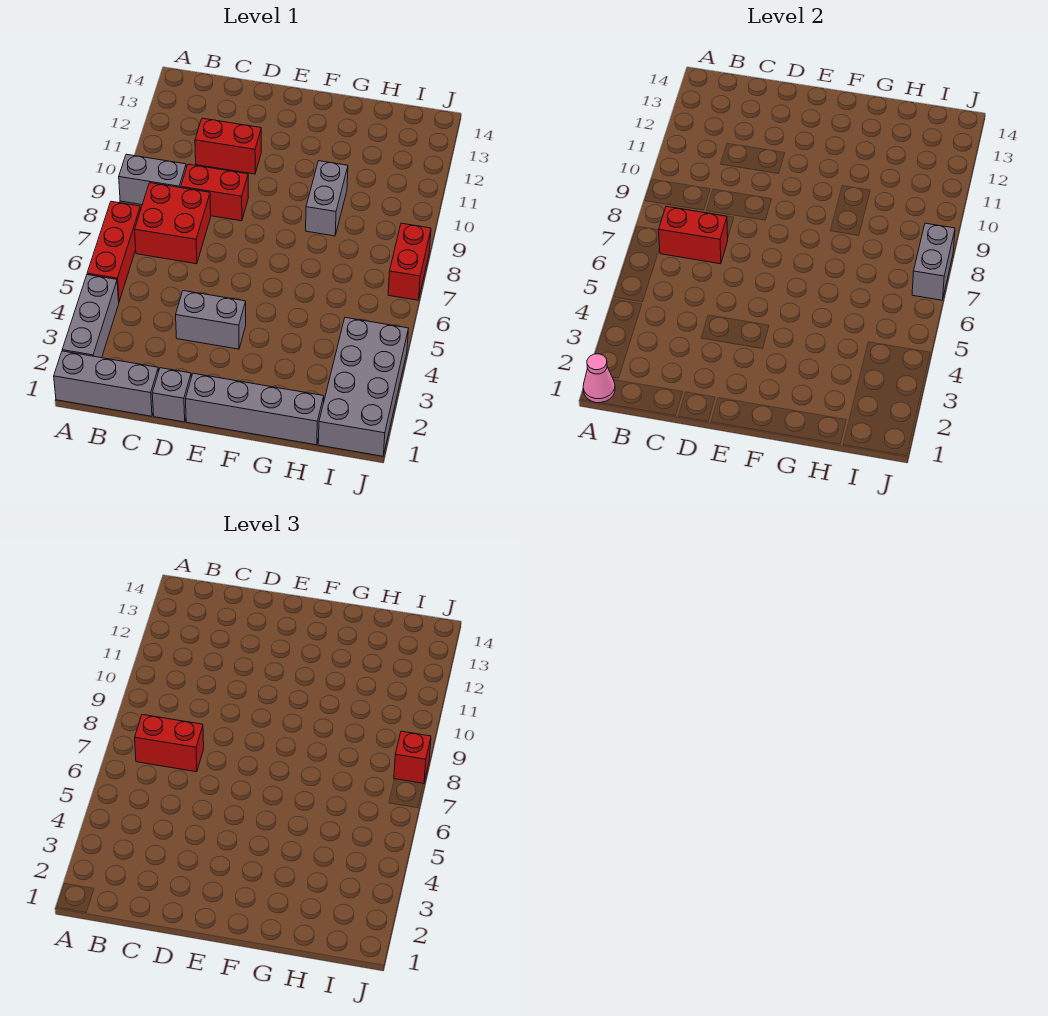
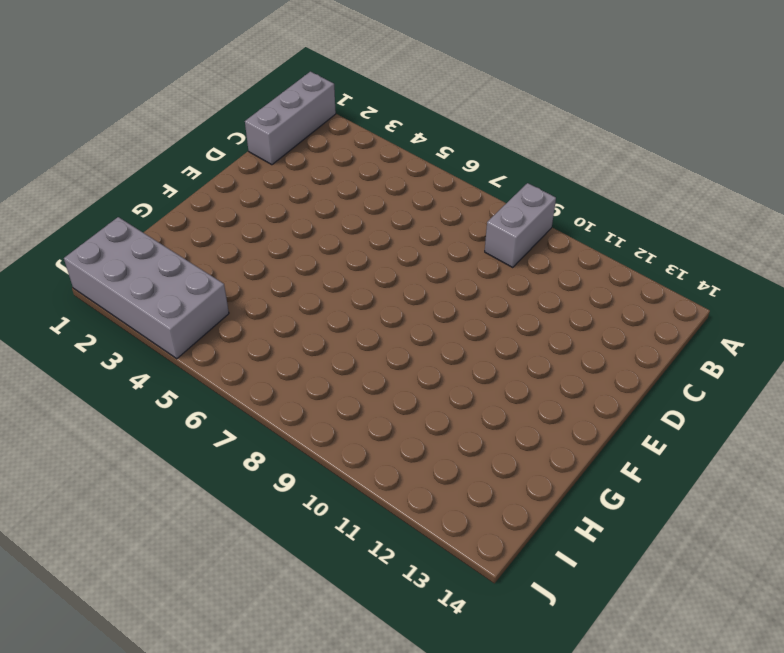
none -> grey 1x3 brick [62,275,119,358]
none -> red 1x3 brick [87,201,141,301]
none -> red 2x2 brick [135,183,211,264]

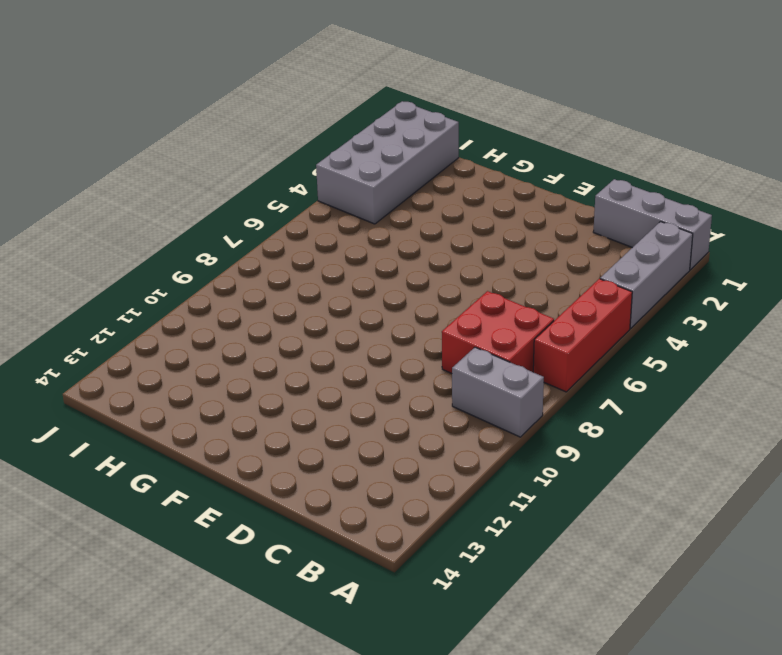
none -> red 1x2 brick [181,164,248,221]
none -> red 1x2 brick [195,118,261,174]
none -> grey 1x1 brick [152,368,191,422]

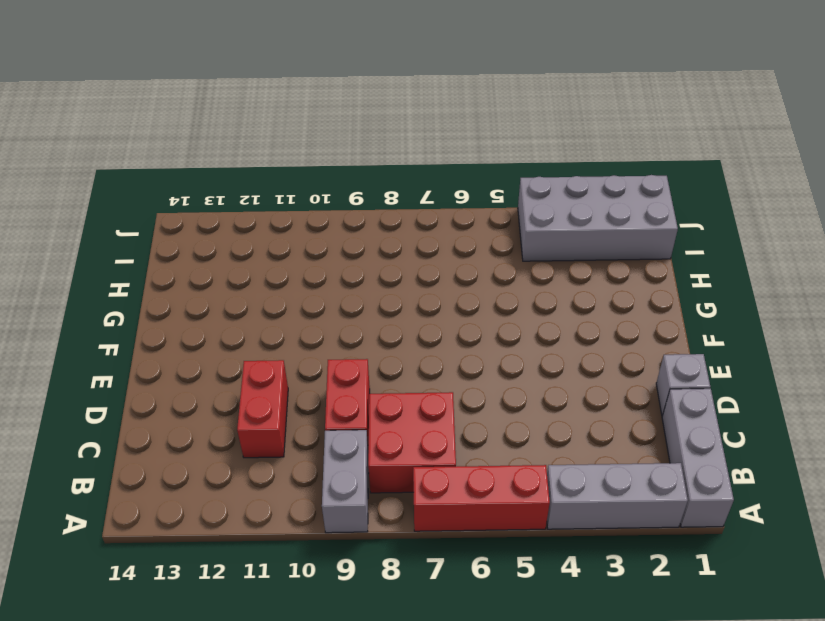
none -> grey 1x2 brick [176,291,246,349]
none -> grey 1x4 brick [186,373,324,445]
none -> grey 1x2 brick [306,161,348,236]

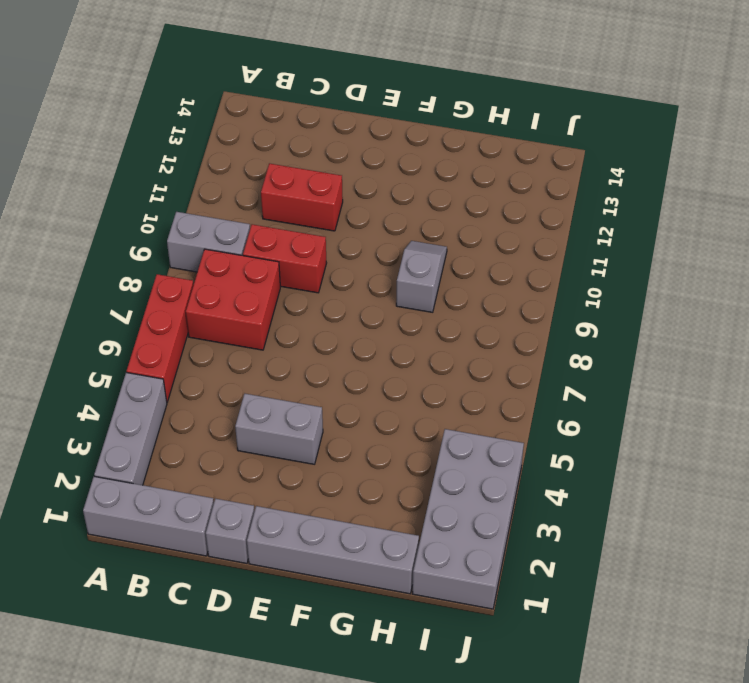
grey 1x2 slope [396,241,447,312] -> grey 1x2 brick [306,161,348,236]
none -> red 1x2 brick [388,223,431,300]
none -> pink 1x1 cone [583,354,615,403]
none -> red 1x2 brick [659,207,728,264]

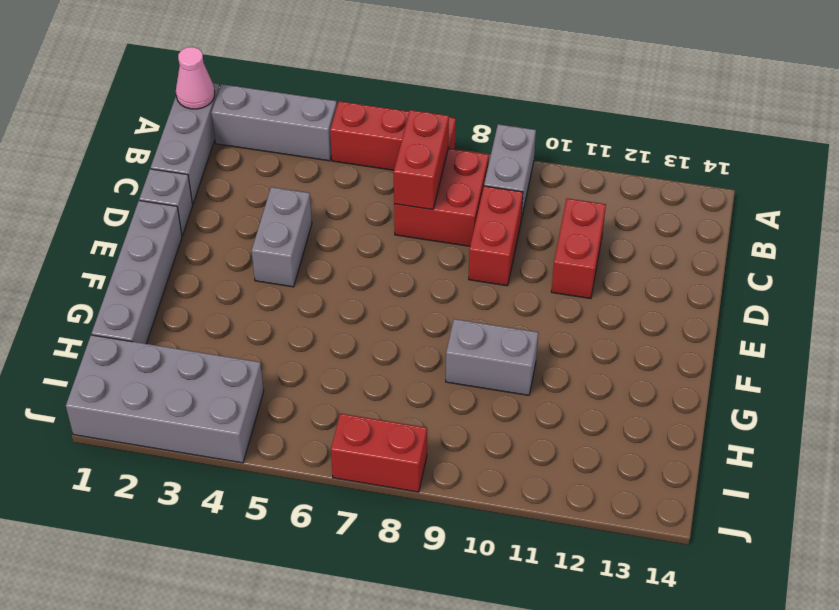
none -> grey 1x2 brick [912,223,955,300]
none -> red 1x2 brick [135,715,204,772]
none -> red 1x1 brick [394,731,431,783]

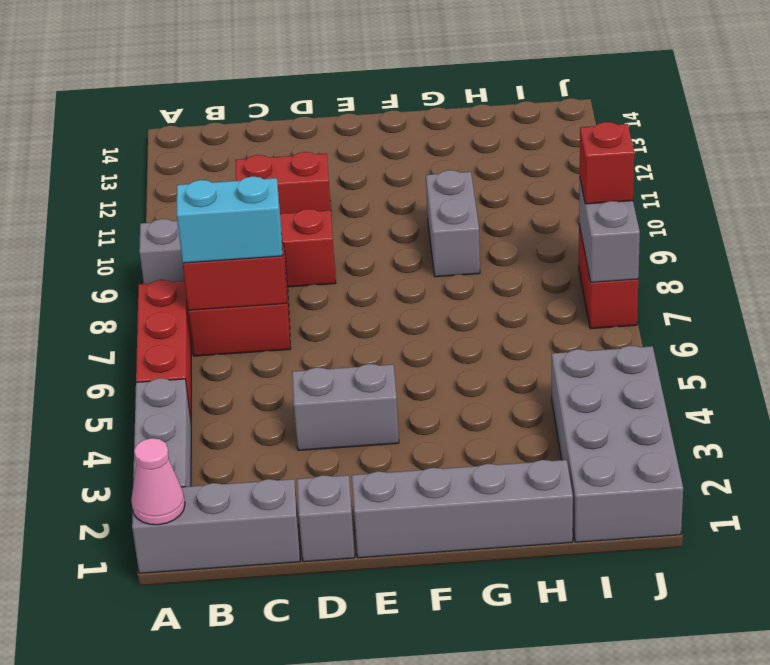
cyan 1x2 brick [177,176,282,263] -> red 1x2 brick [135,715,204,772]

